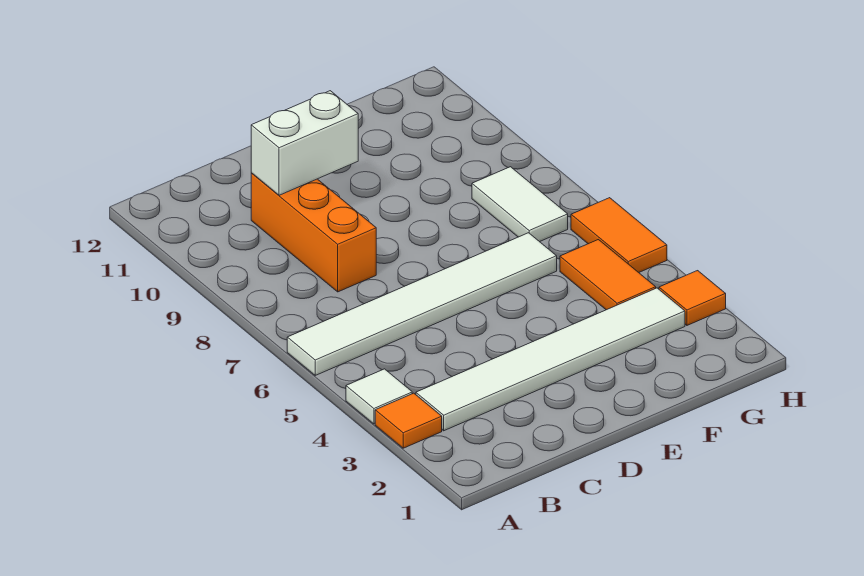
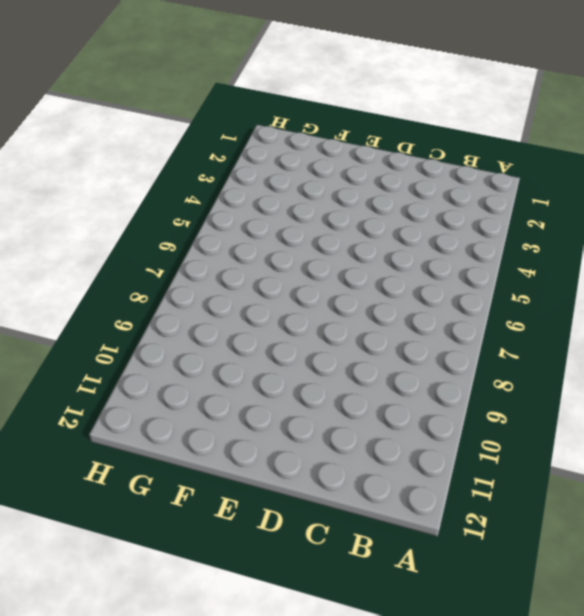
none -> orange 1x1 tile [375,393,442,448]
none -> white 1x1 tile [346,369,412,424]

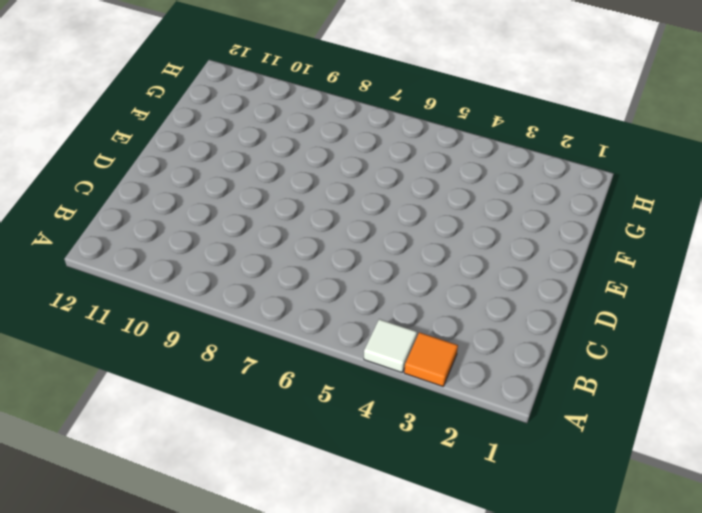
none -> white 1x6 tile [287,233,557,375]
none -> white 1x6 tile [416,288,685,431]

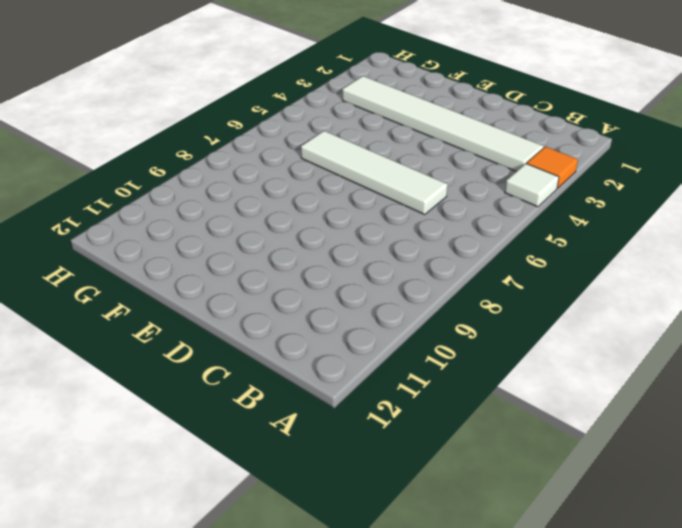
white 1x4 tile [301,131,448,214] -> white 1x6 tile [287,233,557,375]
none -> orange 1x3 brick [251,173,376,292]
none -> orange 1x2 tile [560,240,656,310]

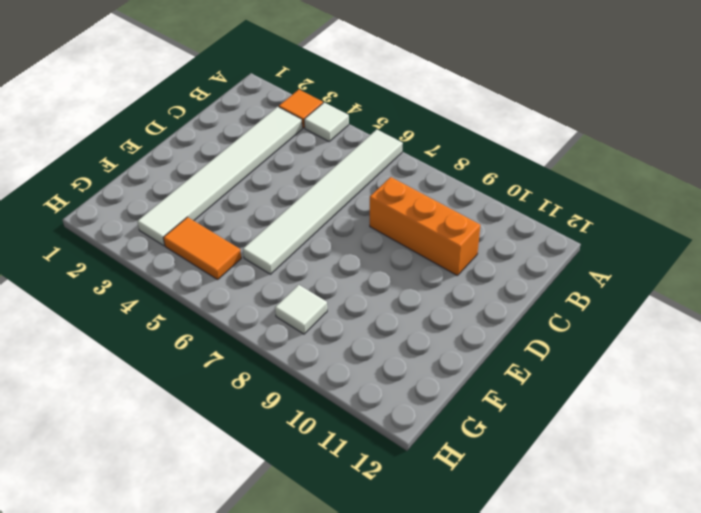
white 1x1 tile [275,285,327,334] -> white 1x2 tile [472,167,568,242]
none -> orange 1x1 tile [659,271,726,325]
none -> orange 1x2 tile [571,198,667,272]

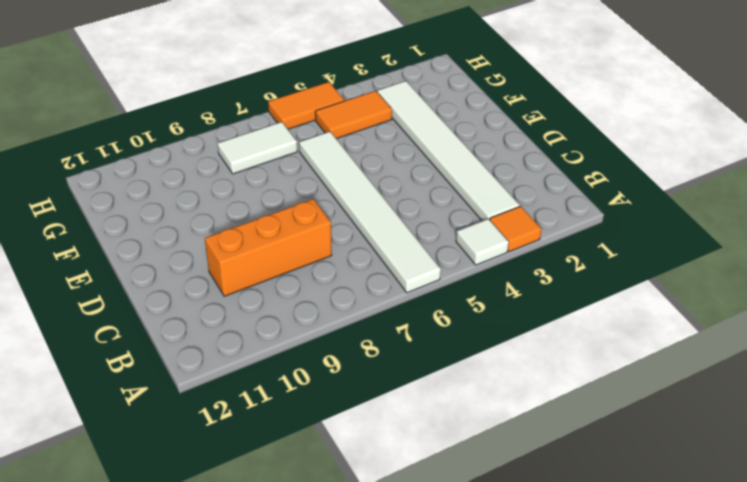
none -> orange 1x1 tile [659,271,726,325]
none -> white 1x2 brick [251,91,358,195]

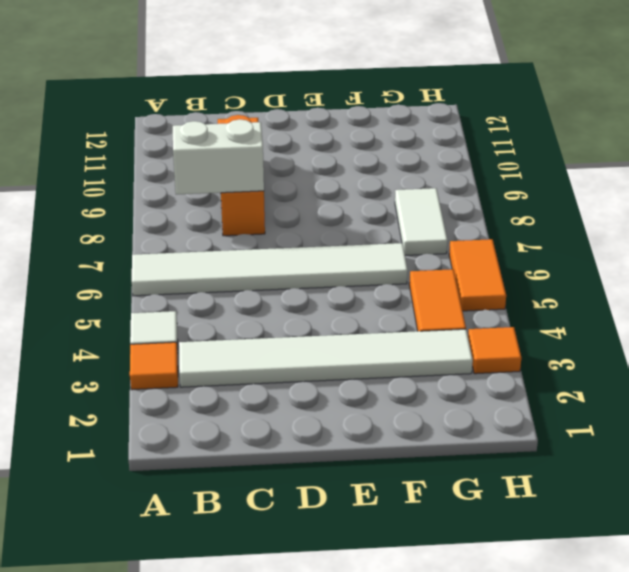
white 1x2 brick [173,119,264,194] -> white 1x2 brick moved to [251,91,358,195]

